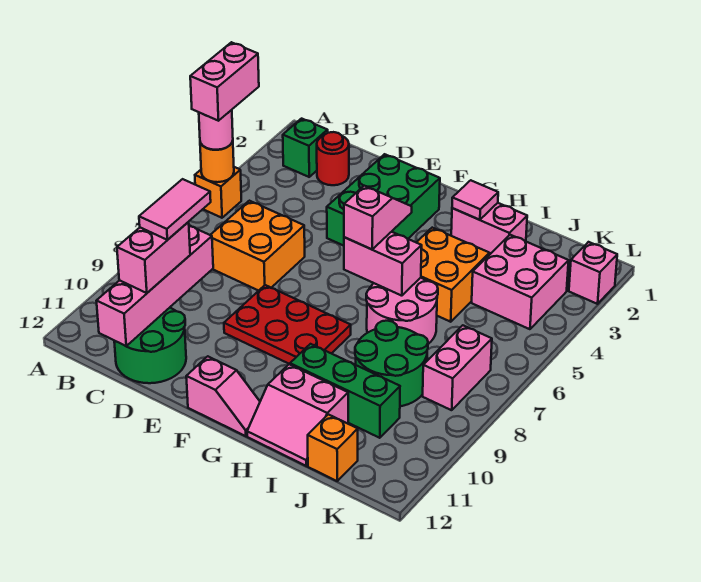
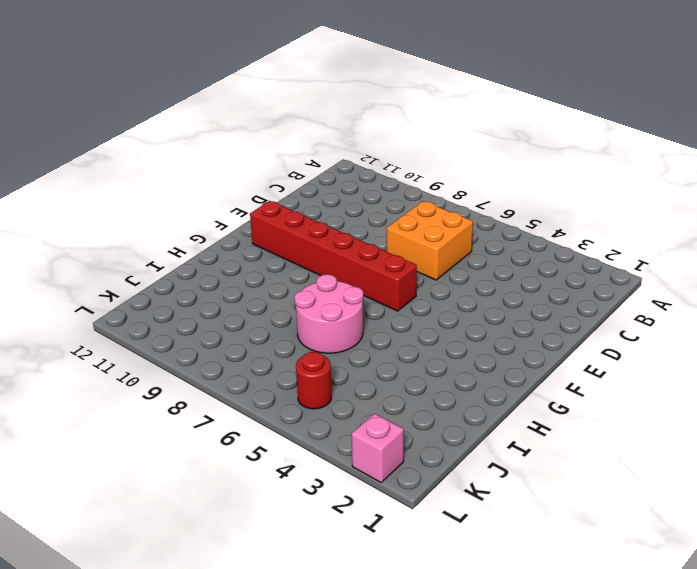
red 1x6 brick [250,201,417,311] -> red 2x3 plate [224,285,351,364]
red 1x1 round brick [296,352,332,409] -> red 1x1 round brick moved to [317,132,349,185]
none -> orange 1x1 brick [195,167,241,218]
none -> green 1x1 brick [283,119,328,177]
none -> green 2x2 round brick [114,308,186,383]

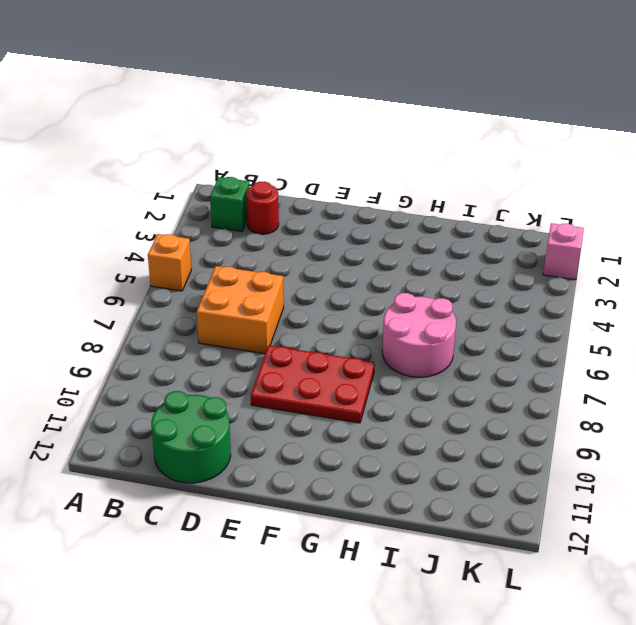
none -> green 2x3 brick [327,154,440,246]
none -> pink 1x2 slope [186,356,260,436]
none -> pink 1x2 brick [451,203,527,254]

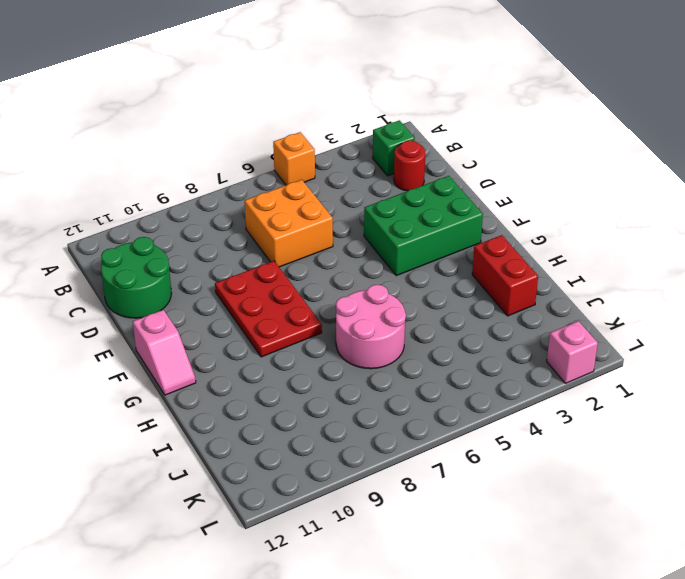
red 1x2 brick [472,235,538,316] -> pink 1x2 brick [451,203,527,254]
none -> orange 2x2 brick [416,228,490,322]
none -> green 1x3 brick [290,344,400,438]
none -> pink 2x2 slope [247,364,348,466]

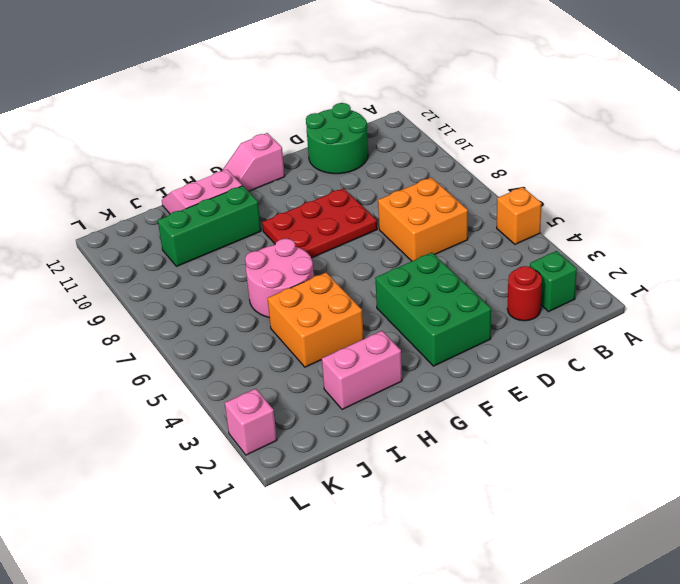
none -> green 2x2 round brick [355,321,428,406]
none -> pink 2x2 brick [472,235,569,329]
none -> orange 1x1 brick [308,414,358,481]

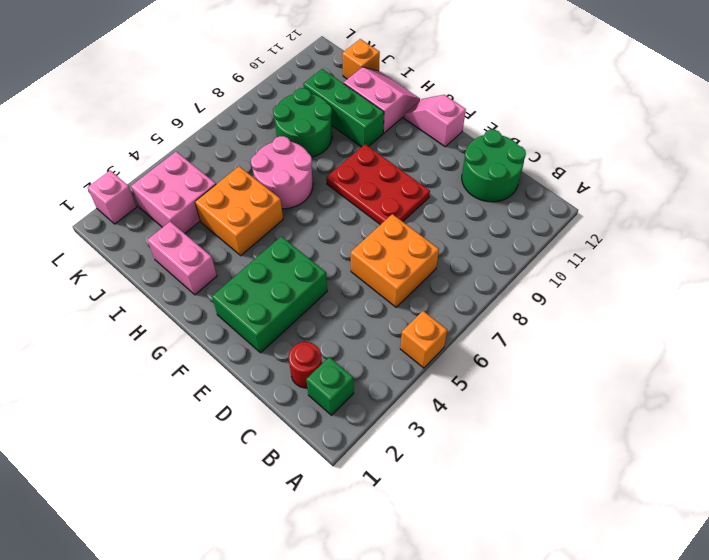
none -> pink 1x2 brick [423,325,492,410]
none -> orange 1x1 round brick [200,141,234,182]
none -> pink 1x4 brick [97,226,213,346]

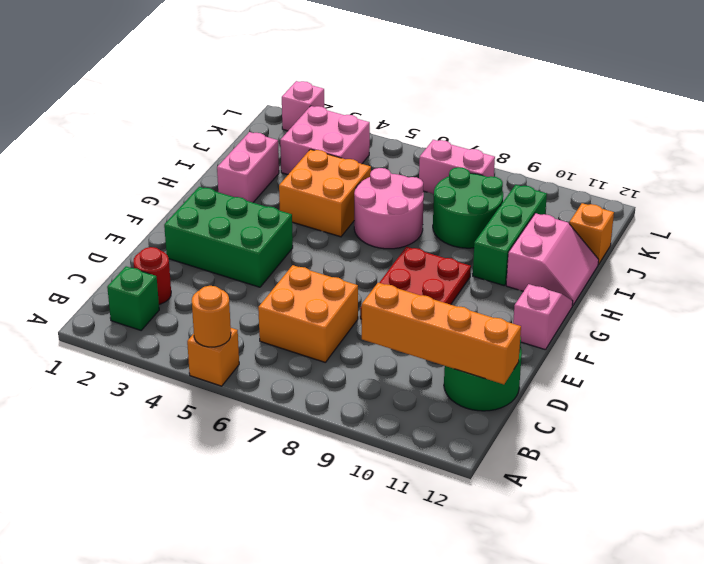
orange 1x4 brick [362,283,521,384] -> pink 1x4 brick [97,226,213,346]
none -> pink 1x2 brick [344,232,422,296]
none -> pink 1x1 tile [452,180,498,220]
none -> pink 1x1 round brick [199,110,233,150]

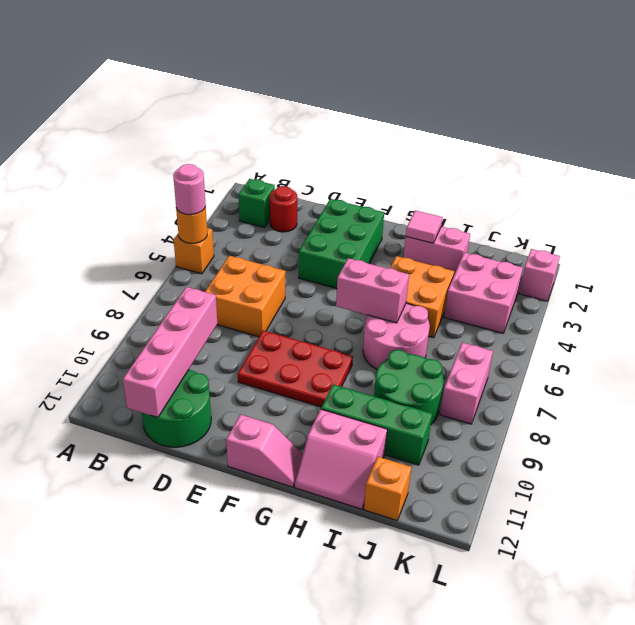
none -> pink 1x2 brick [117,222,190,293]
none -> pink 1x2 slope [344,186,412,249]
none -> pink 1x2 brick [190,42,259,121]

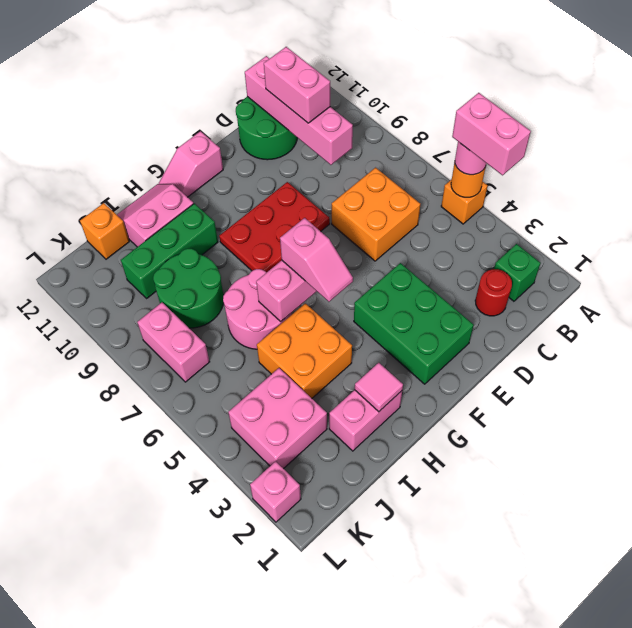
none -> pink 1x2 tile [139,179,211,240]

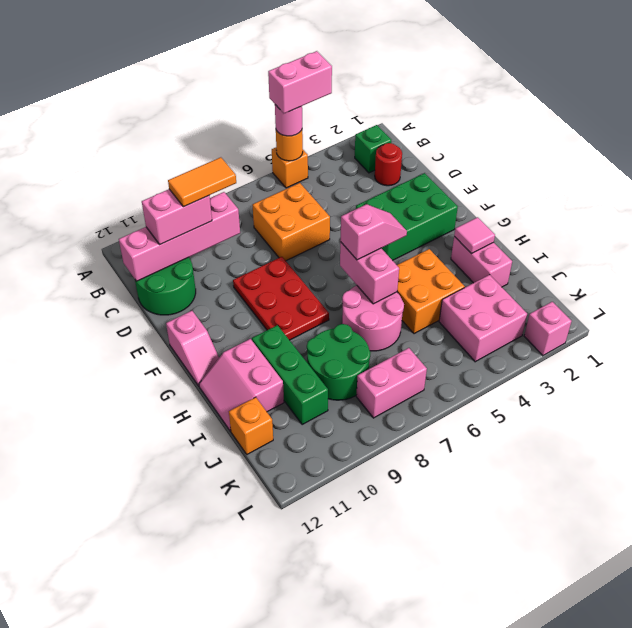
orange 1x2 tile [168,157,236,207] -> pink 1x2 tile [139,179,211,240]

